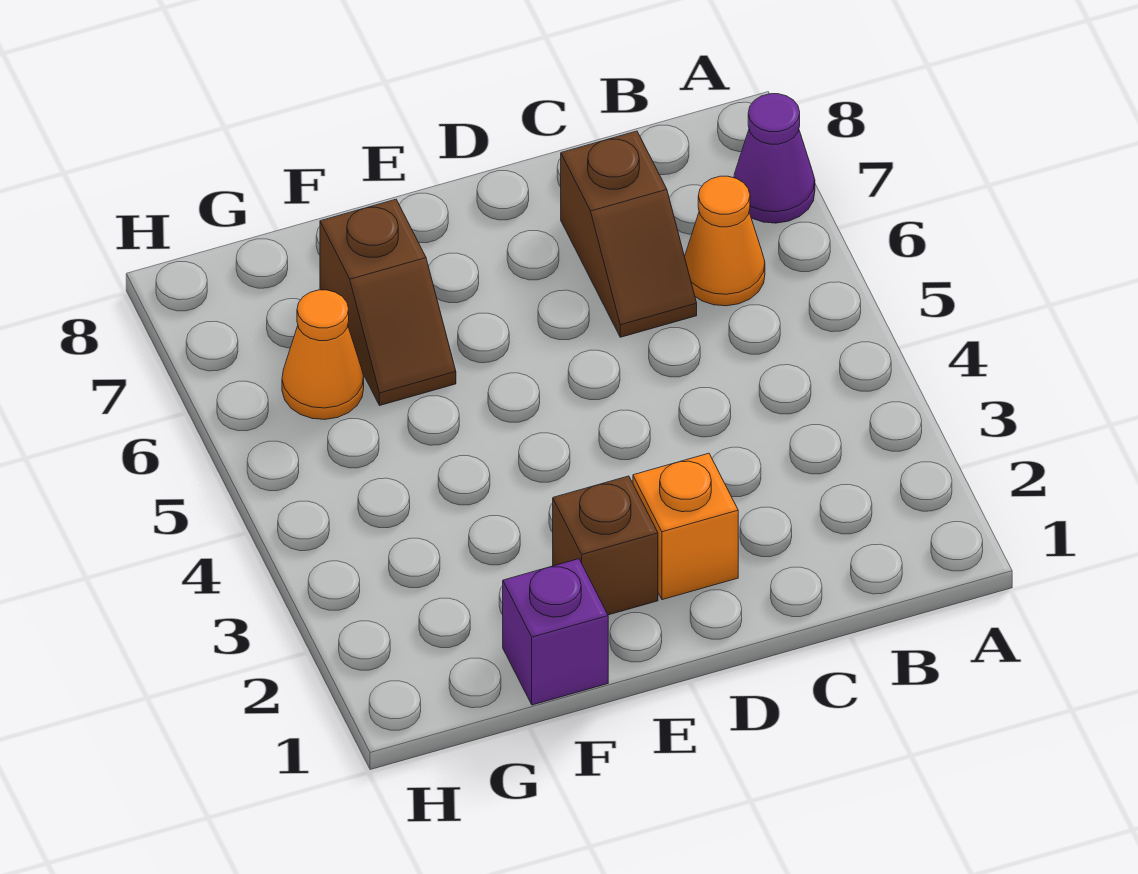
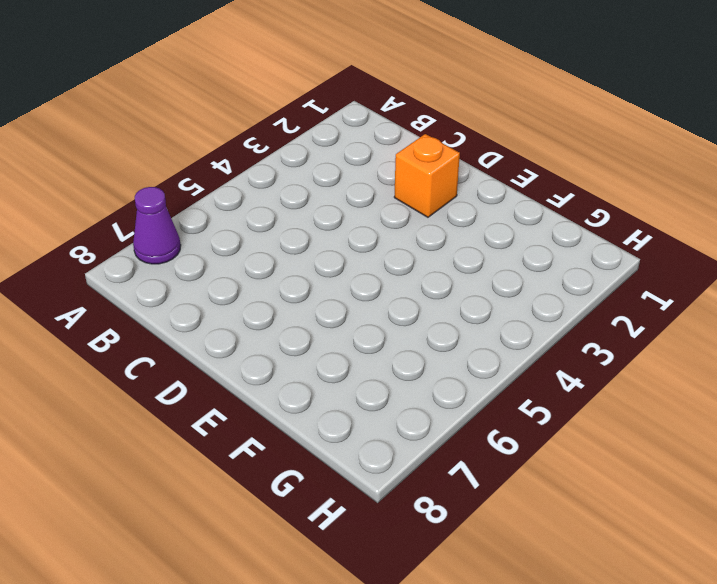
none -> orange 1x1 cone [685,176,765,306]
none -> brown 1x2 slope [561,131,697,337]

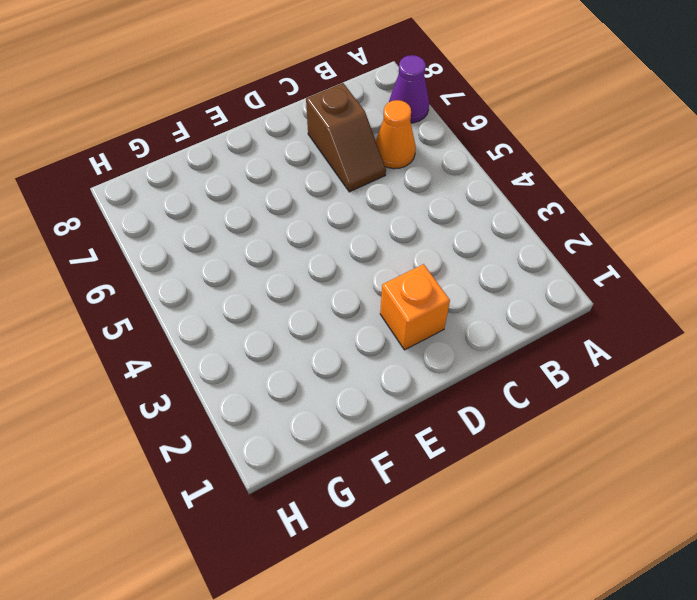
none -> brown 1x1 brick [553,476,658,615]
none -> purple 1x1 brick [503,559,608,705]

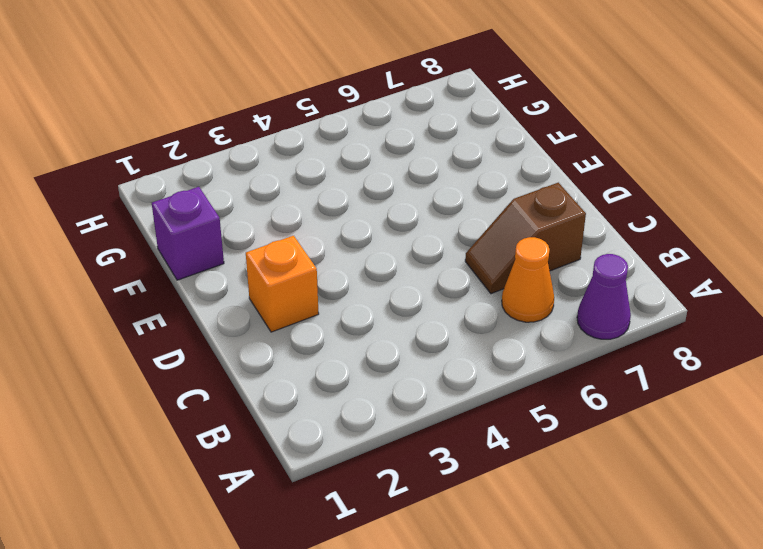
none -> brown 1x1 brick [553,476,658,615]
none -> brown 1x2 slope [320,199,456,405]

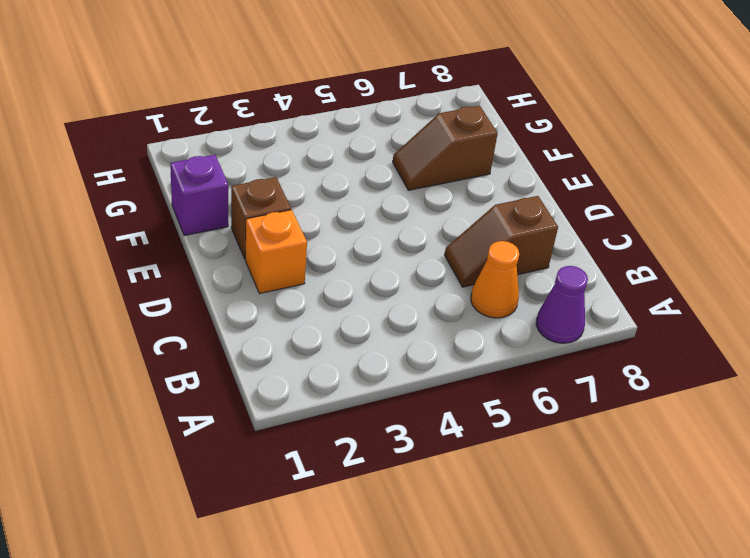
none -> orange 1x1 cone [282,290,364,419]

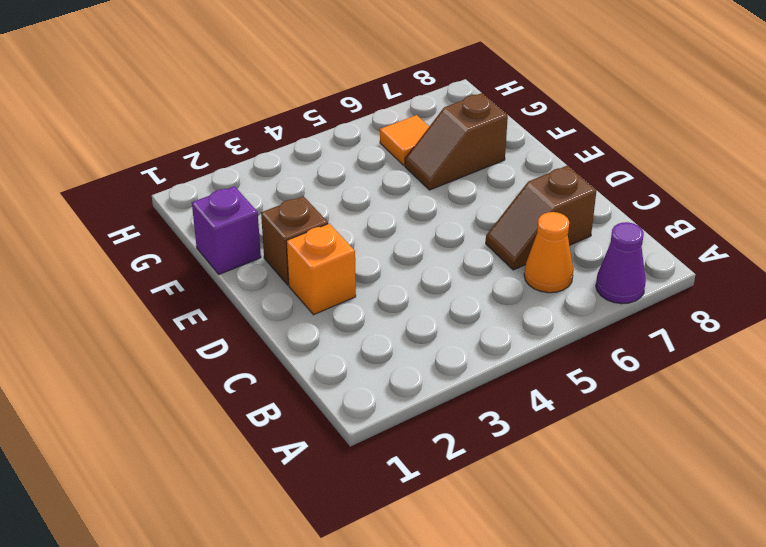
orange 1x1 tile [380,115,429,165] -> orange 1x1 cone [282,290,364,419]

